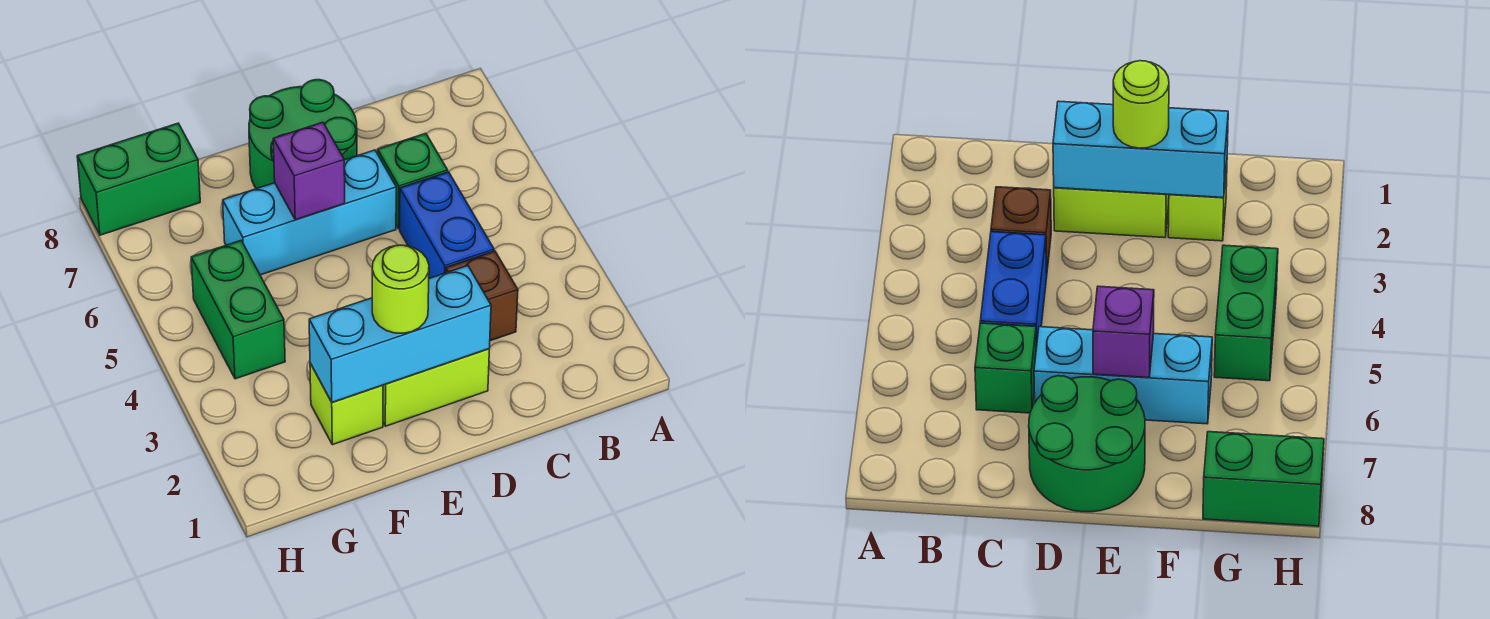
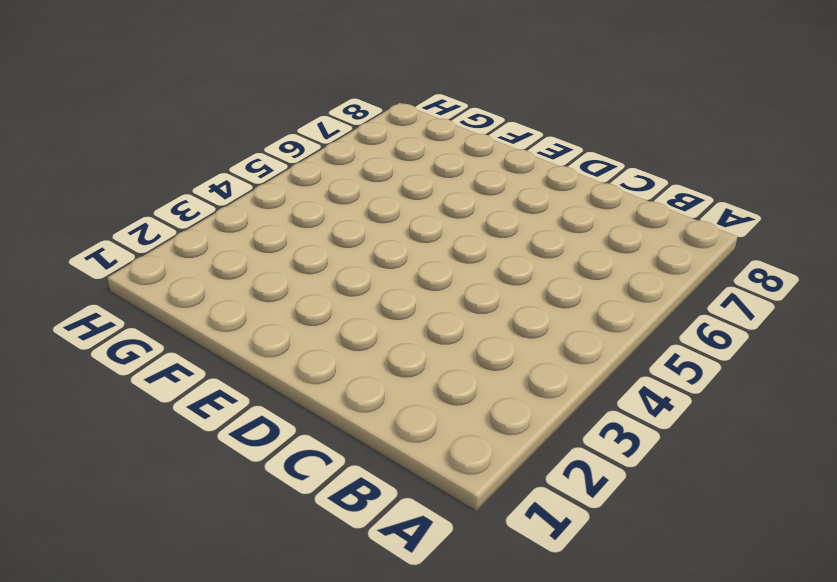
none -> brown 1x1 brick [446,251,518,341]
none -> blue 1x2 brick [400,172,494,278]
none -> green 1x1 brick [378,133,448,229]

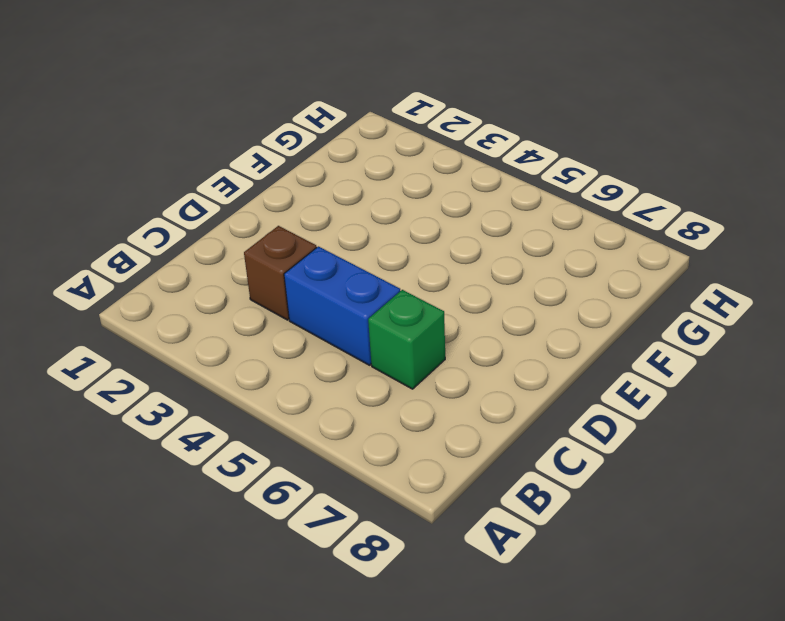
none -> lime 1x2 brick [383,349,489,426]
none -> cyan 1x3 brick [223,150,396,275]
none -> green 2x2 round brick [249,80,357,189]

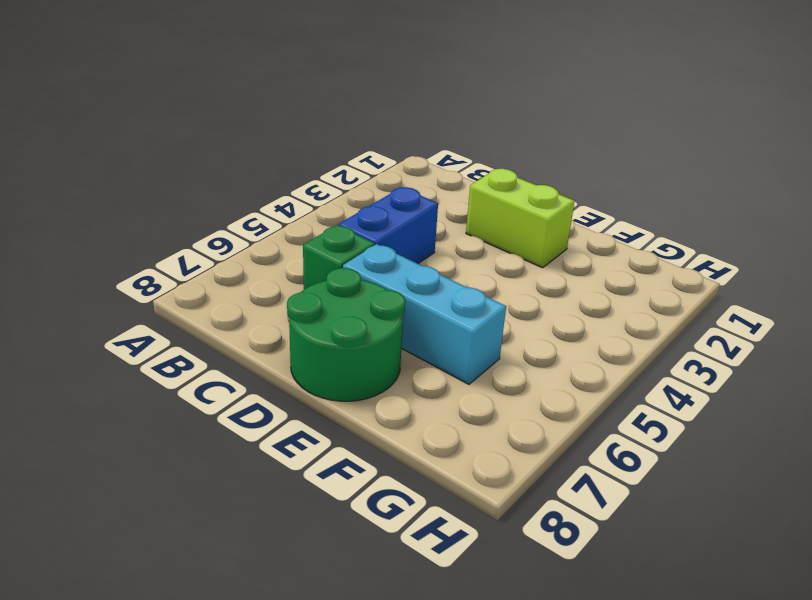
none -> brown 1x1 brick [446,251,518,341]
none -> lime 1x1 brick [310,363,383,445]
none -> green 1x2 brick [191,241,285,379]

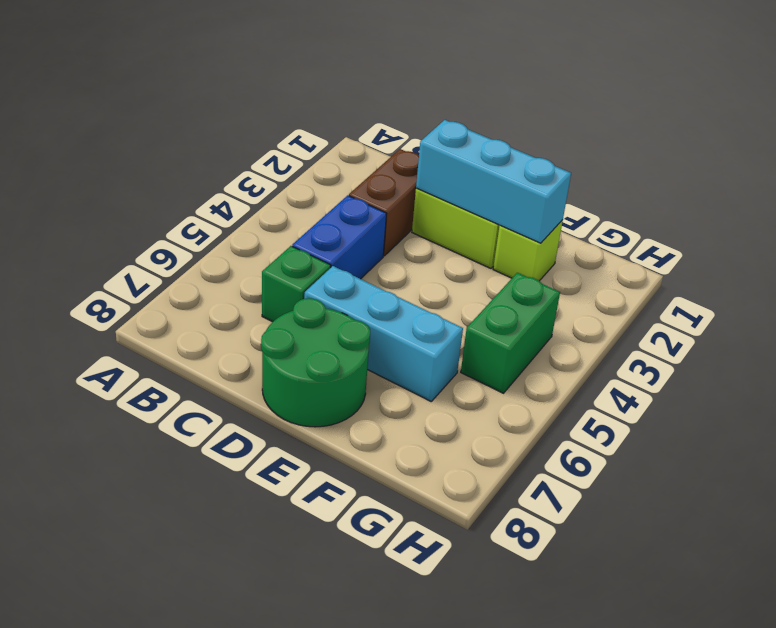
brown 1x2 brick [349,149,419,256] -> brown 1x1 brick [446,251,518,341]
none -> green 1x2 brick [77,123,200,235]
none -> purple 1x1 brick [273,122,345,220]
none -> lime 1x1 round brick [372,245,429,333]

